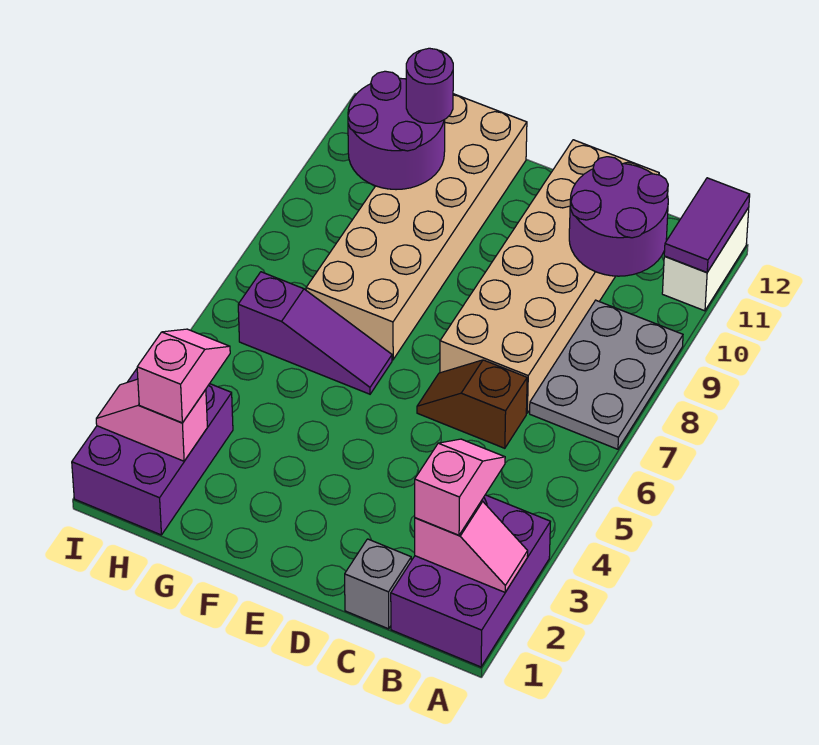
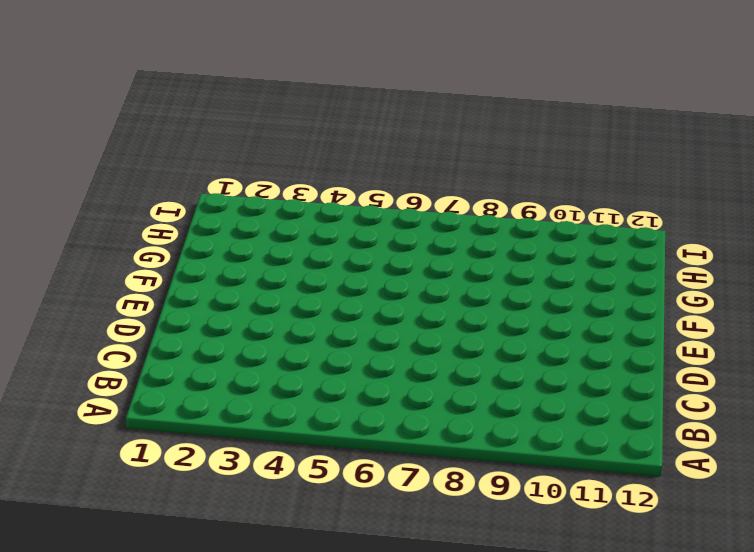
none -> purple 2x3 brick [391,495,550,667]
none -> grey 2x3 plate [530,300,683,449]
none -> white 1x2 brick [662,208,749,311]

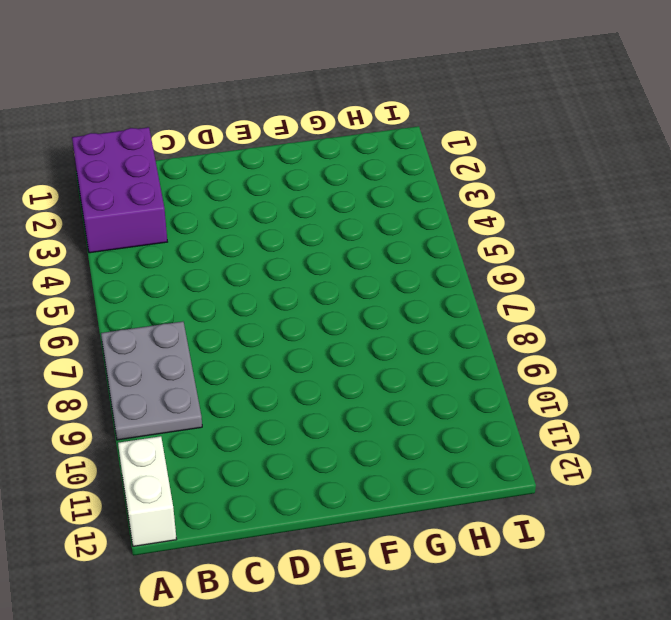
none -> grey 1x1 brick [345,539,411,629]
none -> brown 1x2 slope [417,360,527,448]
none -> tan 2x6 brick [440,140,659,413]

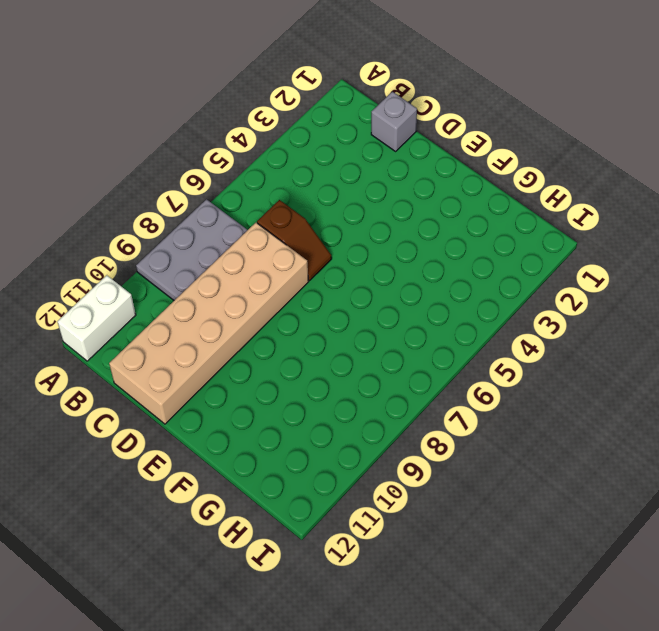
none -> purple 2x3 brick [391,495,550,667]
none -> purple 1x3 slope [238,272,392,394]
none -> tan 2x6 brick [306,94,527,360]

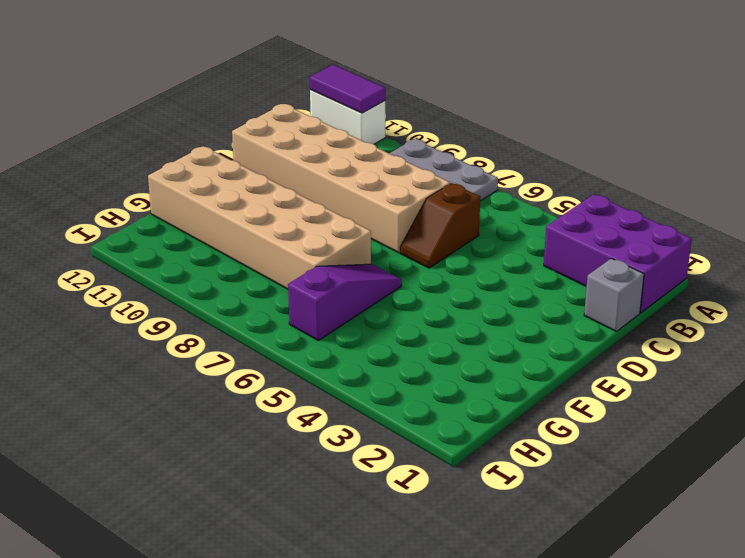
none -> purple 2x3 brick [72,369,233,535]
none -> pink 1x2 slope [415,501,528,592]
none -> purple 2x2 round brick [569,157,668,276]

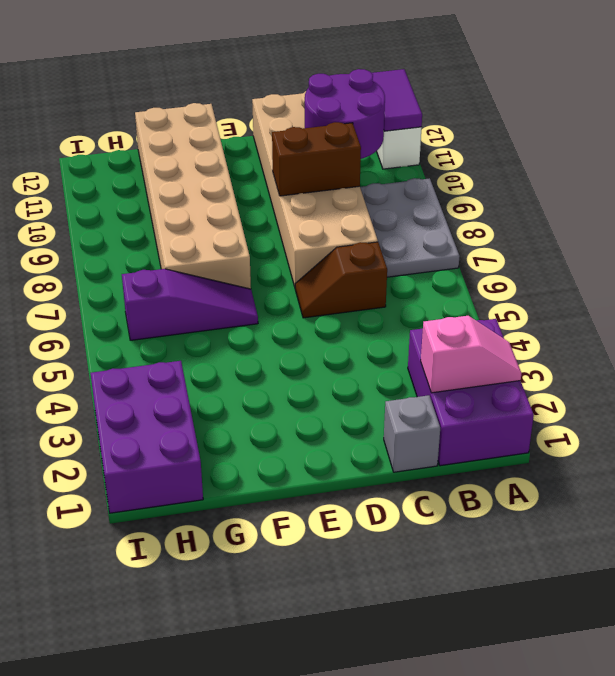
brown 1x2 brick [272,122,361,196] -> none
none -> purple 2x2 round brick [348,71,445,190]
none -> pink 1x2 slope [96,379,207,461]
none -> pink 1x2 slope [415,439,505,535]

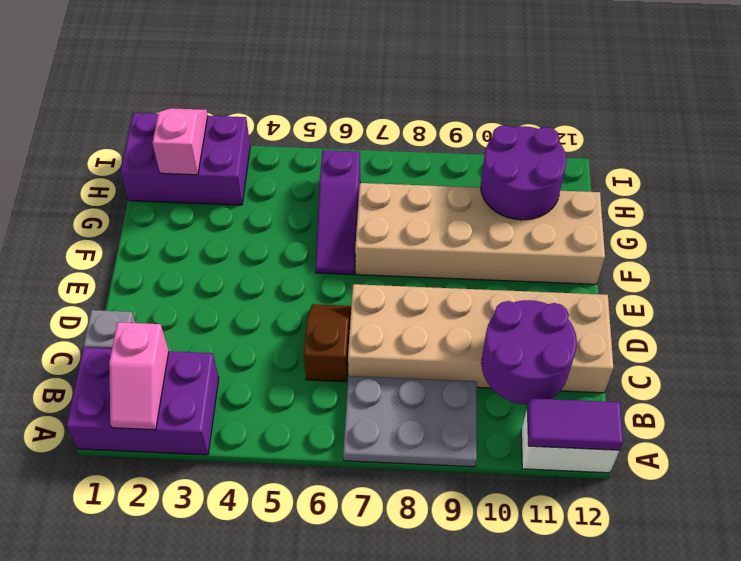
none -> pink 1x2 slope [415,439,505,535]
none -> purple 1x1 round brick [406,48,453,123]
none -> pink 1x2 slope [137,329,230,423]

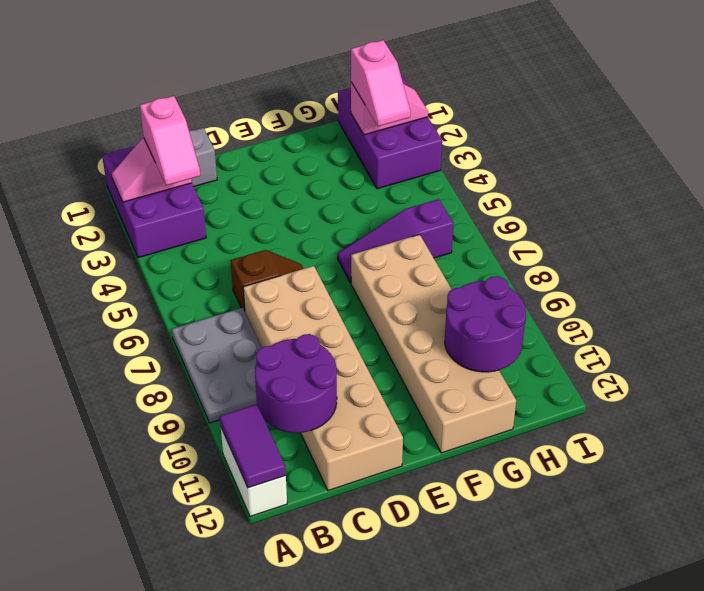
none -> purple 1x1 round brick [406,48,453,123]

